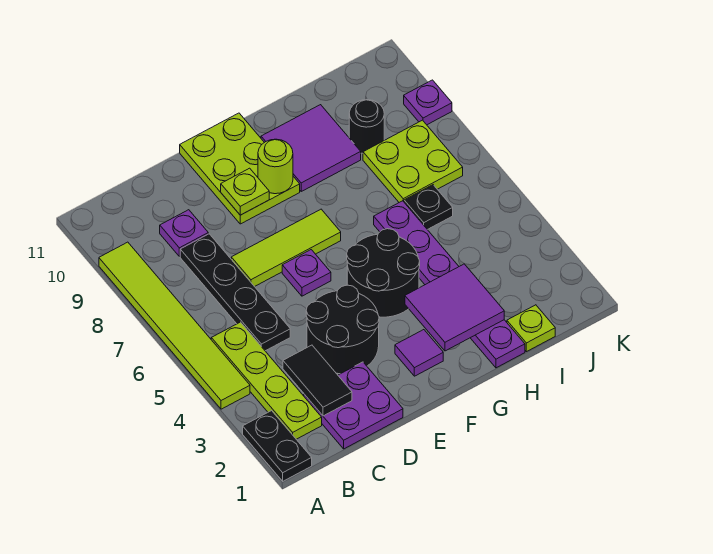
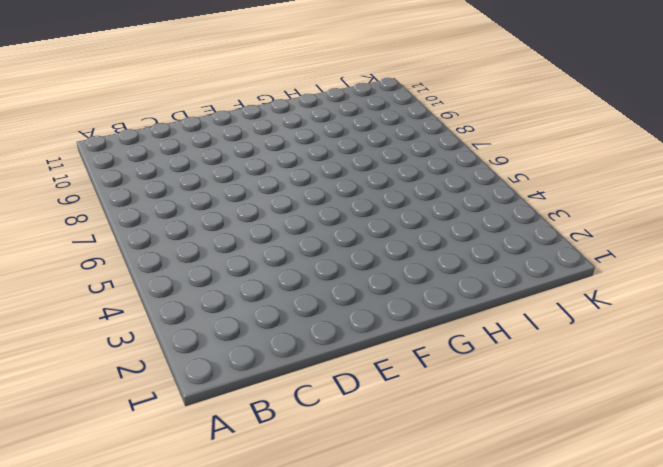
none -> black 1x2 plate [243,411,312,481]
none -> lime 1x6 tile [99,242,250,409]
none -> lime 1x4 plate [211,322,322,439]

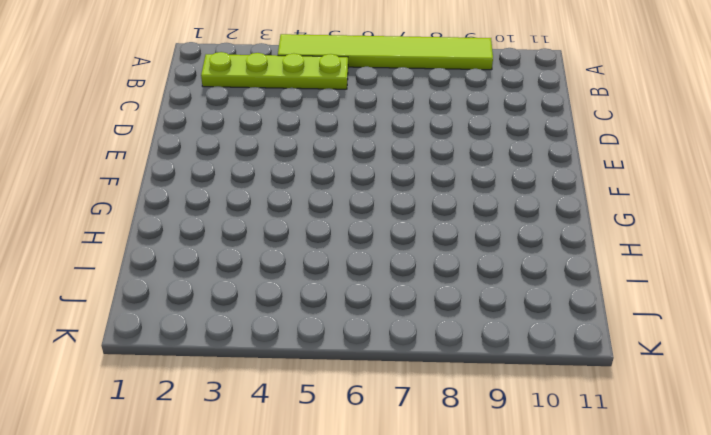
none -> black 1x2 plate [243,411,312,481]
none -> purple 2x2 plate [304,362,403,449]
none -> black 1x4 plate [180,234,290,351]

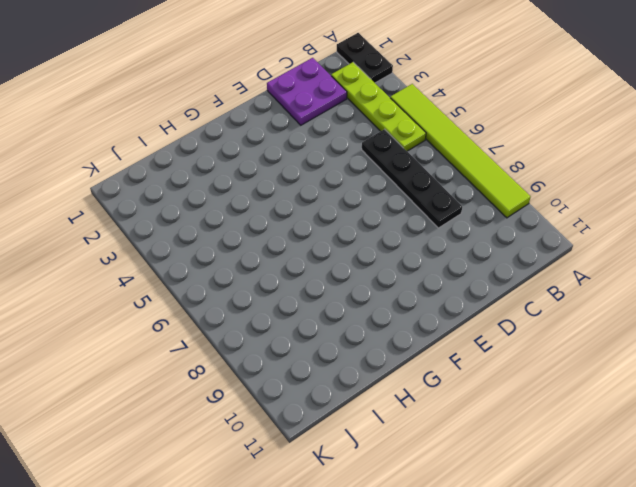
none -> purple 1x1 plate [160,210,208,256]
none -> black 2x2 round brick [306,285,379,374]
none -> lime 1x3 tile [231,209,341,287]

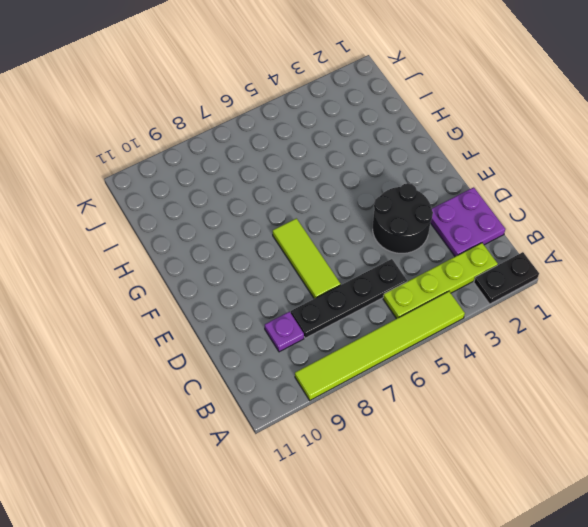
none -> purple 1x1 plate [282,250,331,296]
none -> lime 2x3 plate [180,113,300,224]
none -> purple 1x1 tile [395,330,443,376]

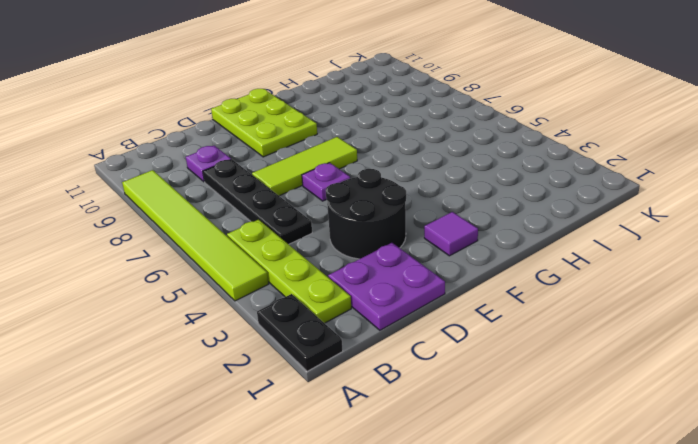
none -> black 2x2 round brick [347,229,420,317]
none -> purple 2x2 tile [261,105,361,191]
none -> purple 1x6 plate [374,201,525,368]

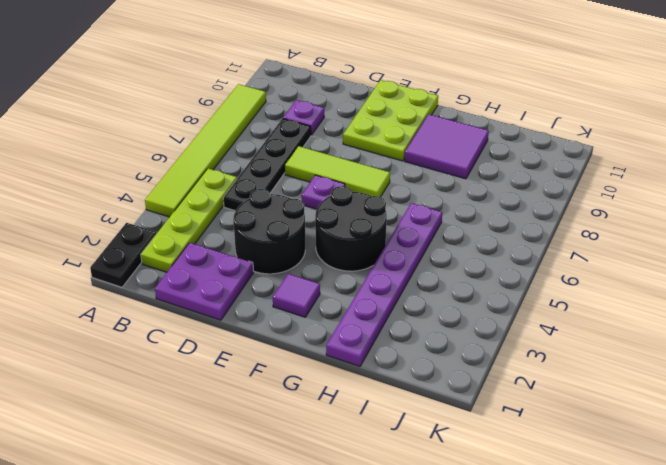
none -> lime 1x1 plate [507,305,555,352]
none -> black 1x1 plate [404,185,453,230]
none -> lime 2x2 plate [363,120,463,202]

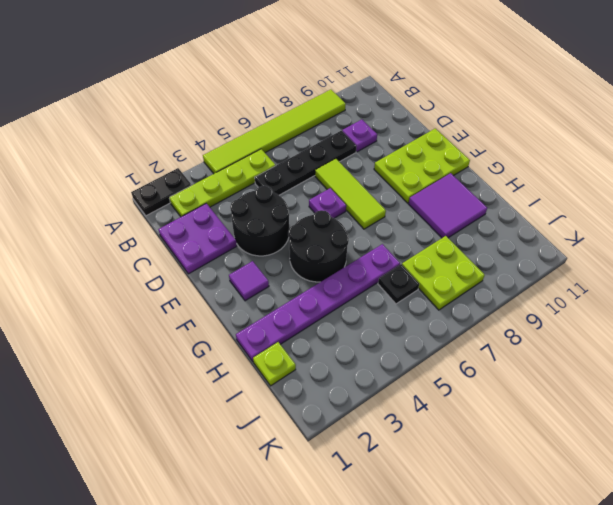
none -> black 1x1 round brick [349,100,384,153]
none -> purple 1x1 plate [404,80,452,125]
none -> black 1x2 tile [283,345,352,416]

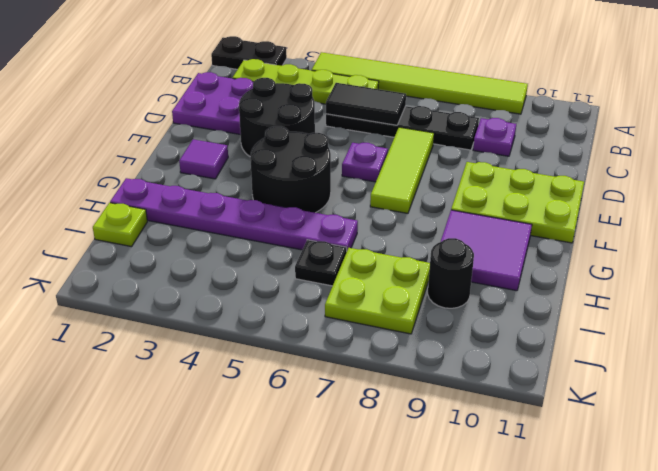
black 1x2 tile [326,83,406,125] -> black 1x2 tile moved to [283,345,352,416]
none -> purple 1x1 plate [404,80,452,125]
none -> lime 1x1 plate [221,168,269,215]
none -> lime 1x1 round brick [258,139,293,194]

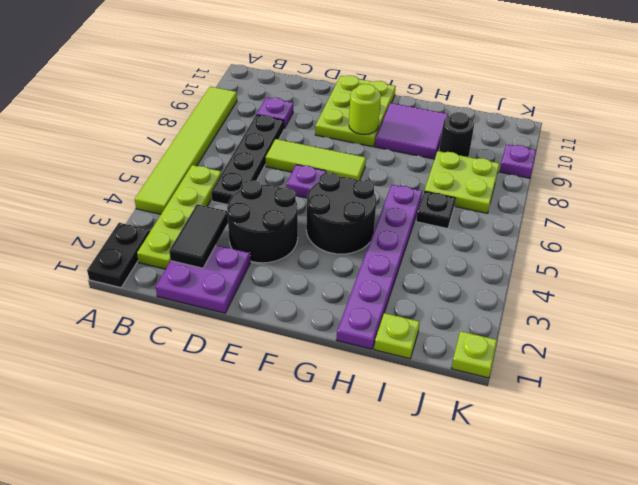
lime 1x1 plate [451,331,497,378] -> lime 1x1 plate moved to [221,168,269,215]
none -> purple 1x1 tile [395,330,443,376]
none -> purple 2x2 tile [405,264,504,351]

